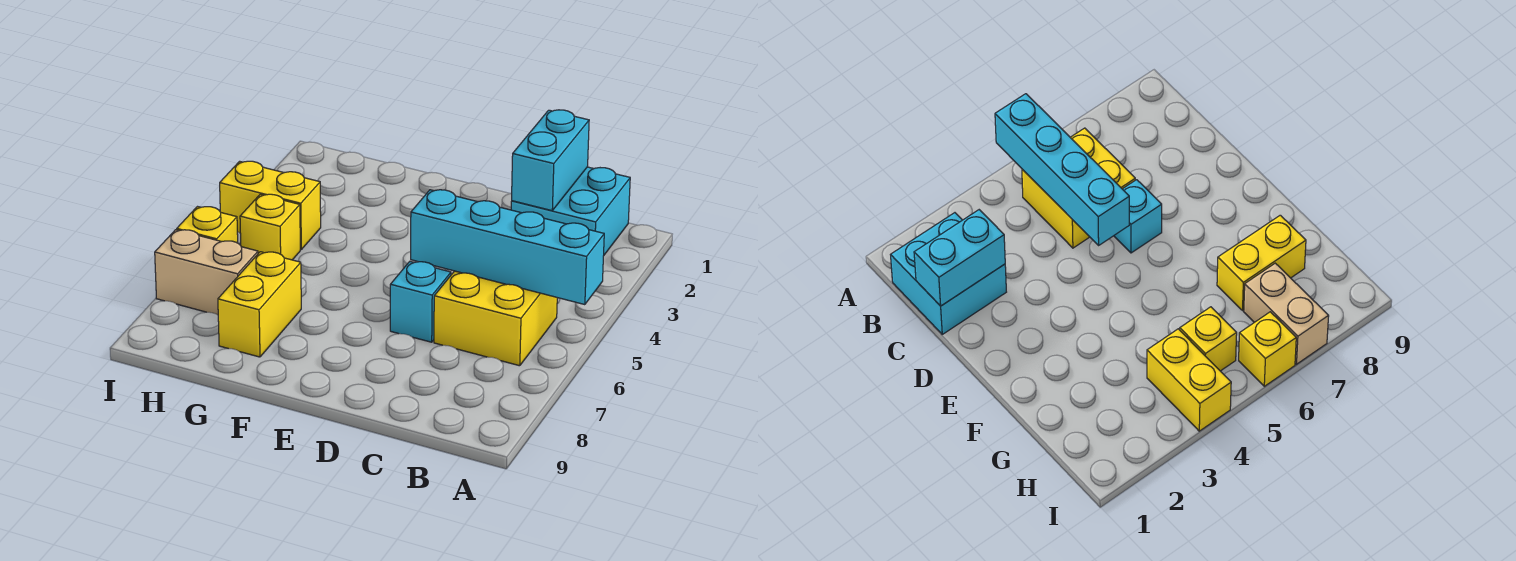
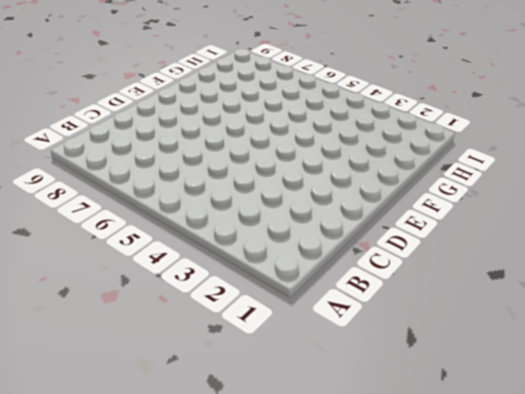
none -> cyan 2x2 brick [511,167,630,255]
none -> yellow 2x2 brick [434,271,557,366]

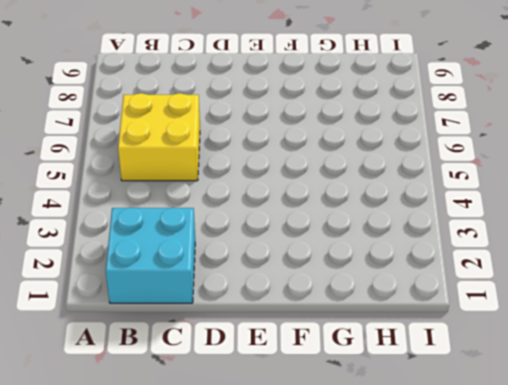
none -> cyan 1x1 brick [390,262,451,342]
none -> yellow 1x2 brick [218,252,301,357]

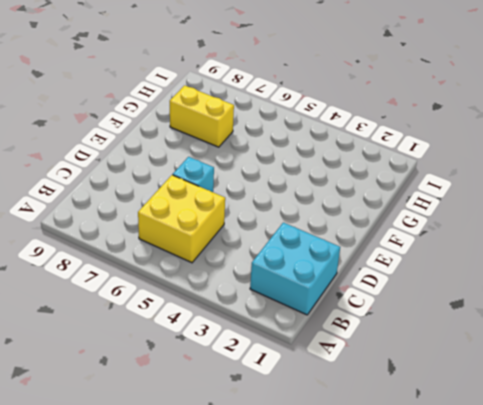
none -> yellow 1x2 brick [220,161,321,249]
none -> yellow 1x1 brick [240,194,300,260]

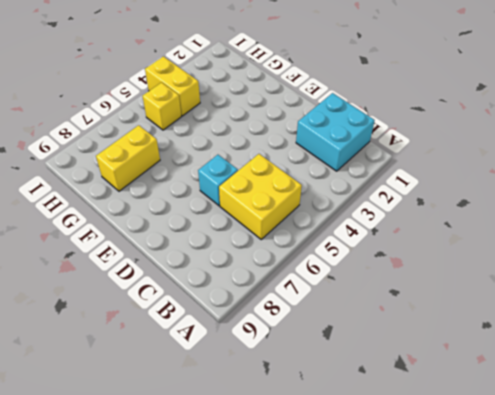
none -> tan 1x2 brick [155,230,258,315]
none -> yellow 1x1 brick [177,207,238,243]

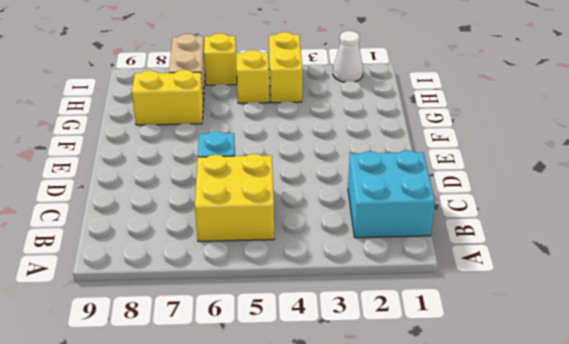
white 1x1 cone [333,31,363,82] -> none
none -> cyan 1x4 brick [411,190,604,305]
none -> cyan 1x2 brick [512,110,589,211]

